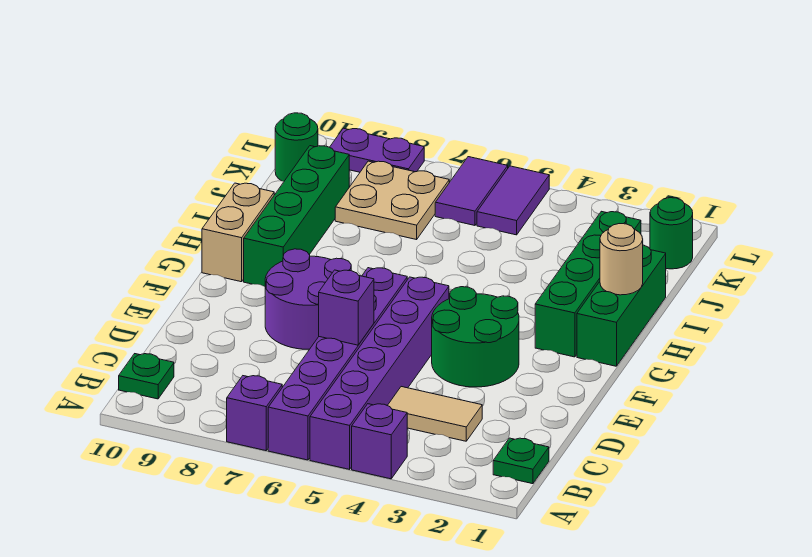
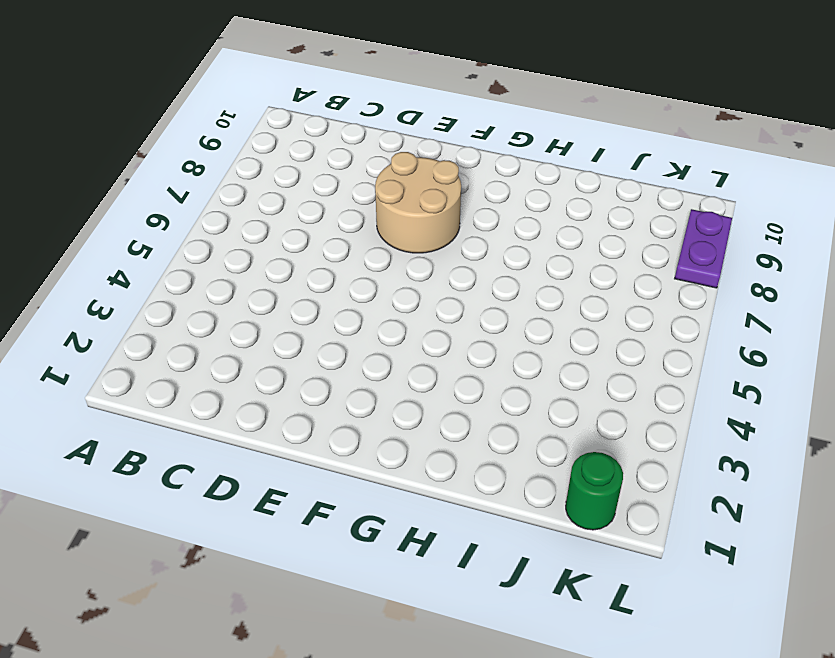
tan 2x2 round brick [375,152,461,253] -> purple 2x2 round brick [265,249,351,349]
none -> purple 1x1 brick [352,404,407,479]
none -> purple 1x6 brick [310,277,449,469]
none -> purple 1x6 brick [268,268,407,460]

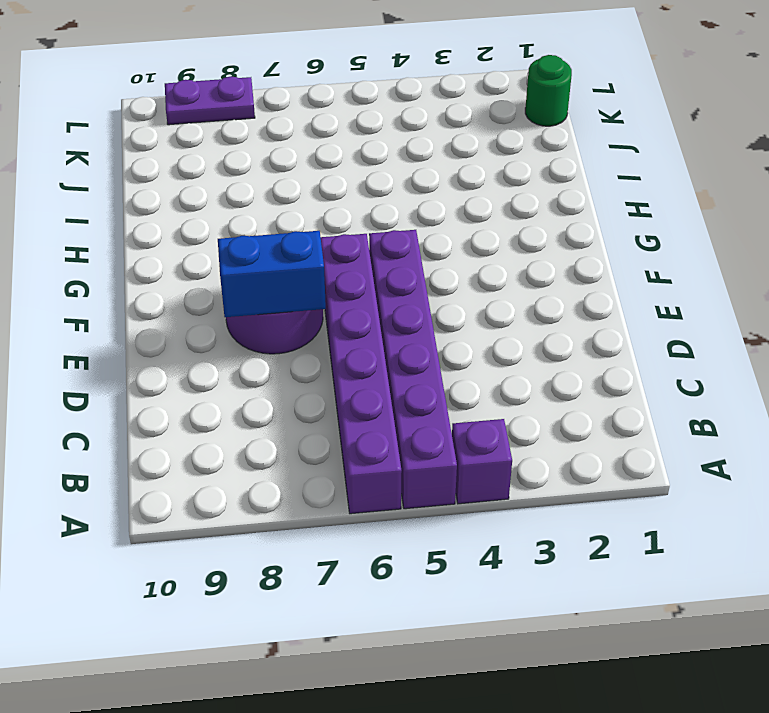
blue 1x2 brick [218,231,326,317] -> none
none -> purple 1x1 brick [227,376,282,451]
none -> green 1x1 plate [493,438,549,484]
none -> green 1x1 plate [119,354,174,399]

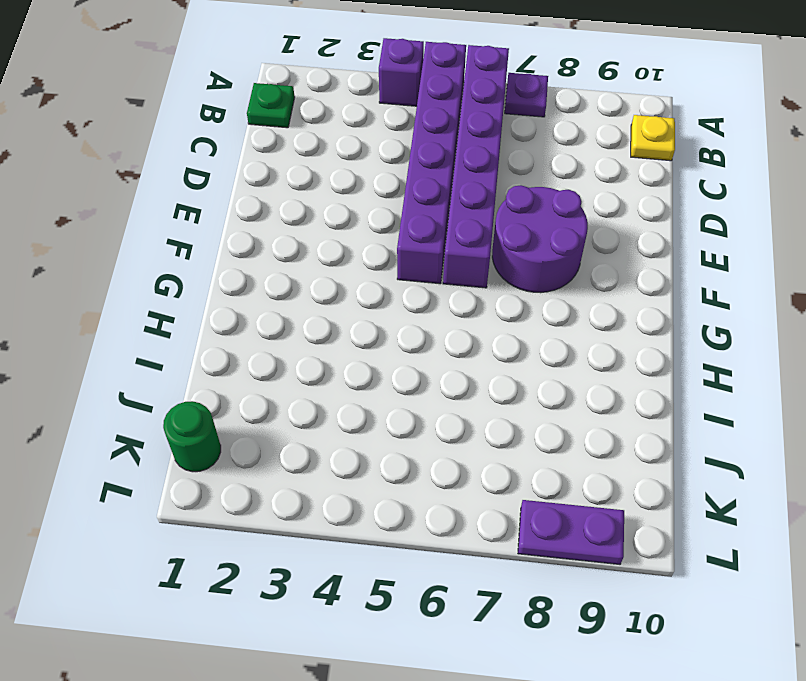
purple 1x1 plate [505,73,548,117] -> purple 1x1 brick [227,376,282,451]
yellow 1x1 plate [631,115,675,161] -> green 1x1 plate [119,354,174,399]
none -> tan 1x2 tile [387,387,482,441]
none -> green 2x2 round brick [432,287,519,387]
none -> green 1x3 brick [577,245,666,366]

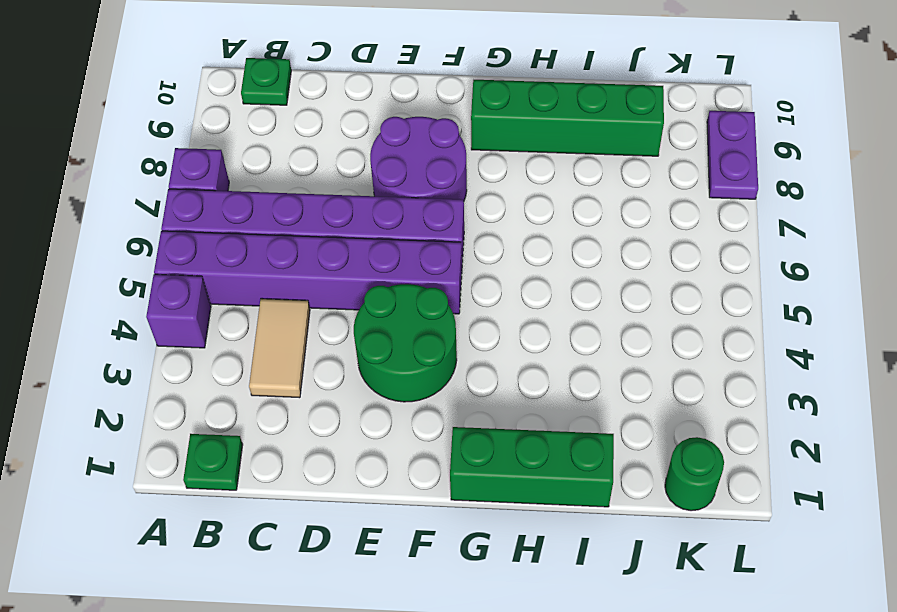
none -> green 1x4 brick [535,211,641,357]
none -> tan 1x2 brick [202,183,274,282]
none -> tan 2x2 plate [335,161,449,240]

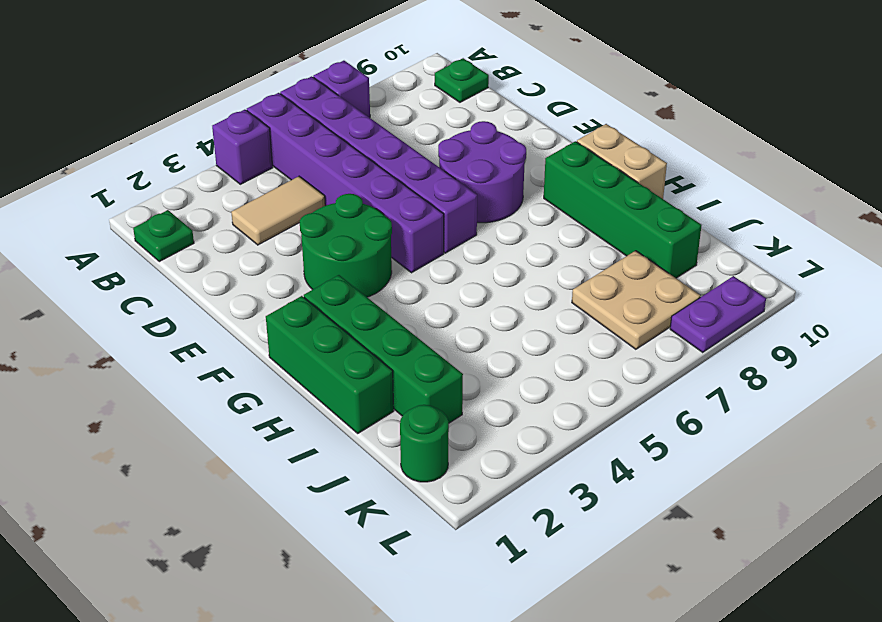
none -> purple 1x2 tile [477,166,549,235]
none -> purple 1x2 tile [435,157,508,225]
none -> green 1x1 round brick [275,113,318,181]

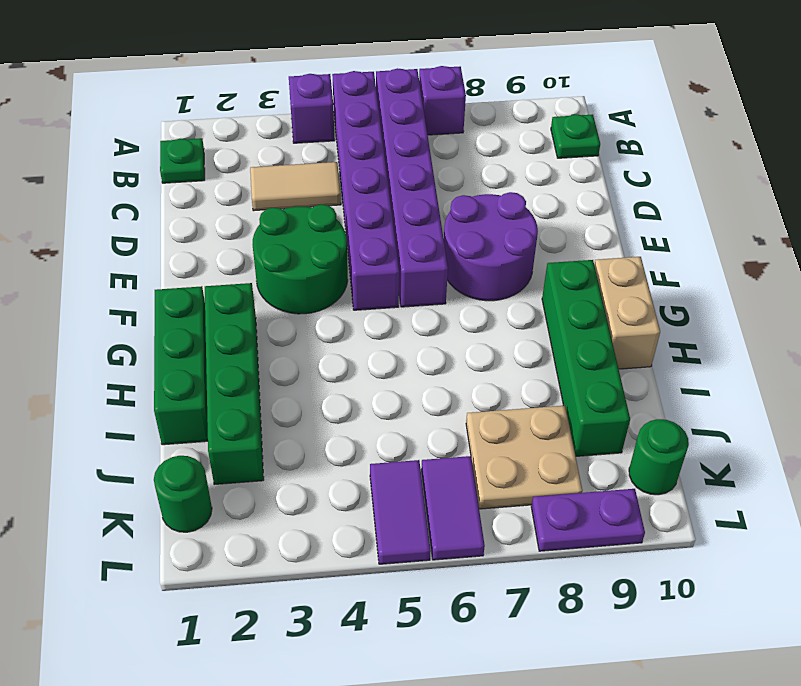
none -> purple 1x1 brick [319,270,374,345]
none -> tan 1x1 round brick [600,224,643,295]

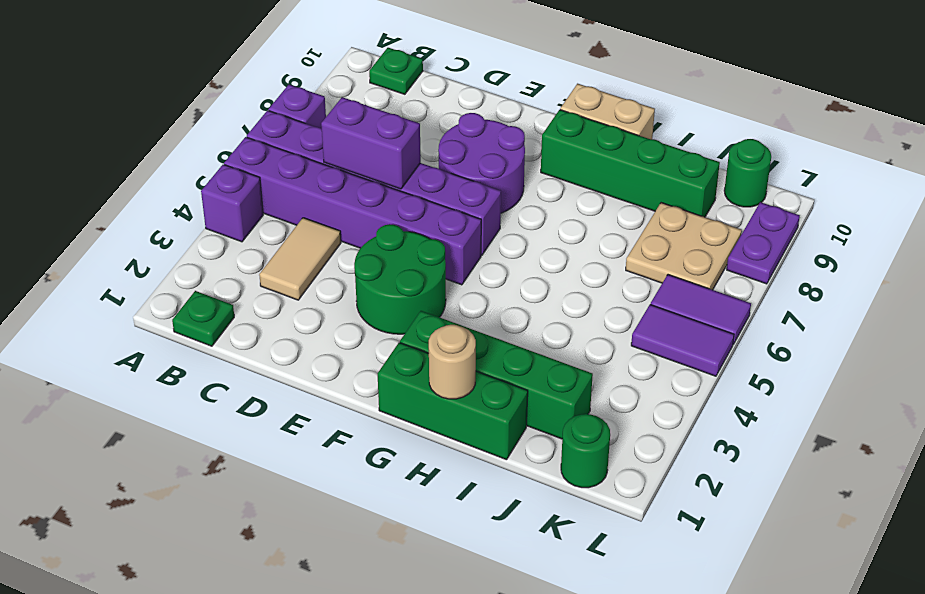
purple 1x2 brick [321,97,421,189] -> purple 1x1 brick [319,270,374,345]

